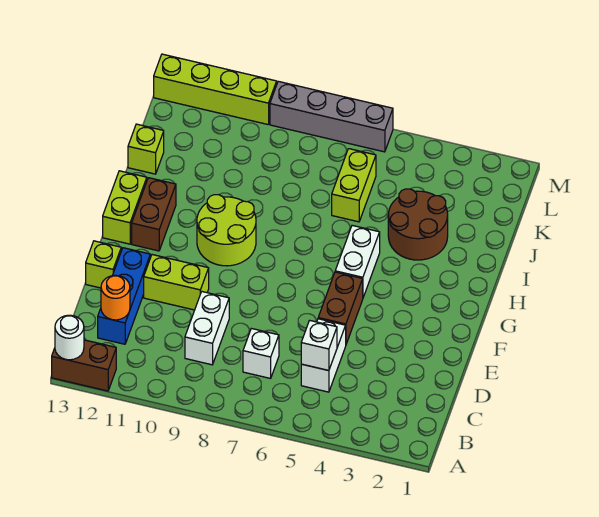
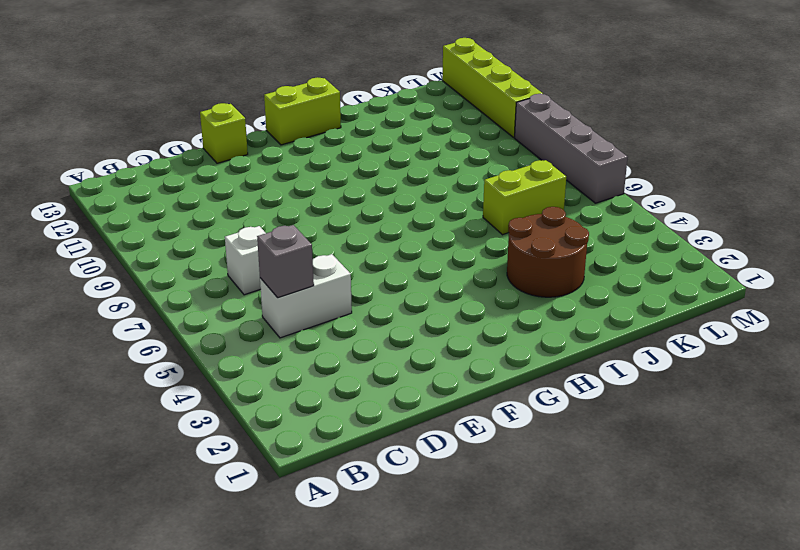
grey 1x1 brick [257,225,314,298] -> white 1x1 brick [301,320,337,370]
none -> brown 1x2 brick [52,340,116,391]
none -> white 1x2 brick [185,292,229,365]
none -> blue 1x3 brick [98,248,150,344]

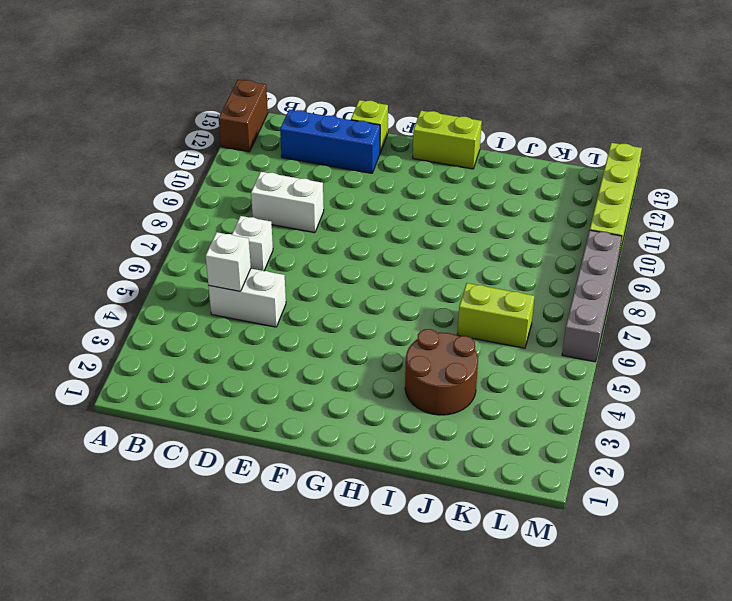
none -> brown 1x2 brick [318,272,363,344]
none -> lime 1x2 brick [144,255,209,310]
none -> white 1x2 brick [335,225,380,297]

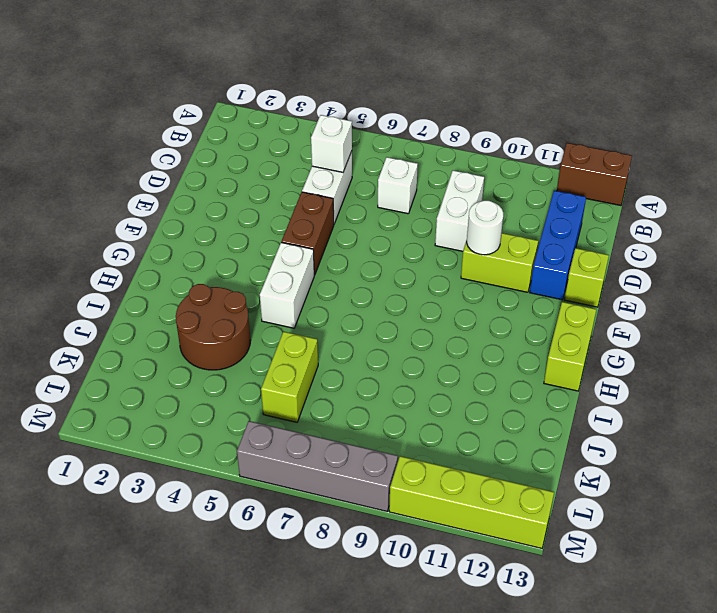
white 1x1 round brick [467,201,503,255] -> white 1x1 round brick moved to [55,315,84,360]
none -> lime 2x2 round brick [197,195,256,266]
none -> brown 1x2 brick [132,178,176,251]
none -> lime 1x1 brick [128,124,164,174]

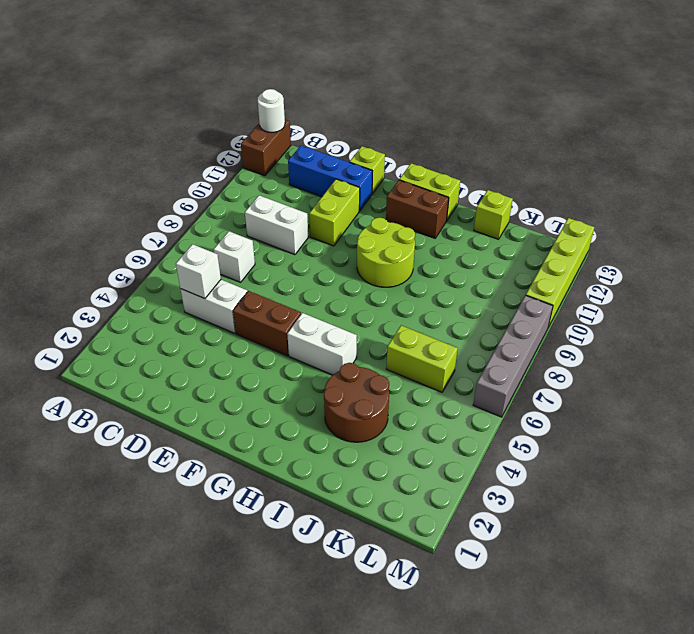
none -> orange 1x1 round brick [101,275,130,320]

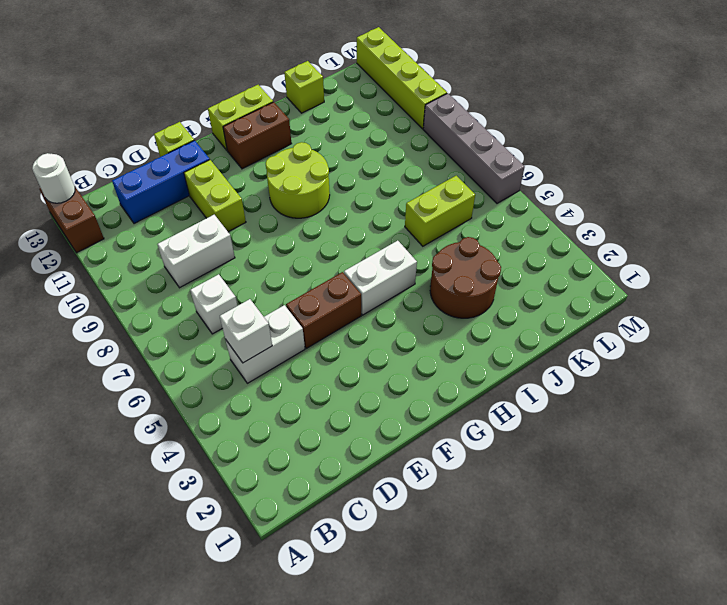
none -> orange 1x1 round brick [101,275,130,320]

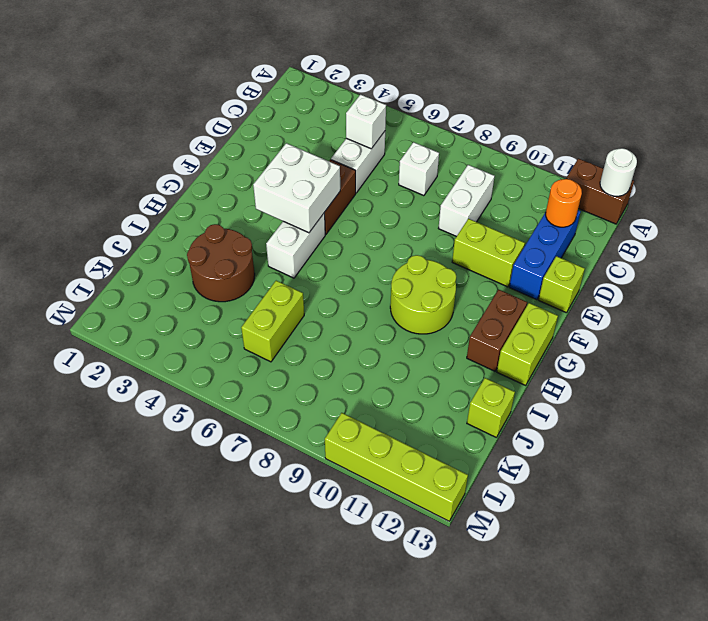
white 2x2 brick [253,143,340,233] -> none
none -> grey 1x4 brick [270,81,393,152]

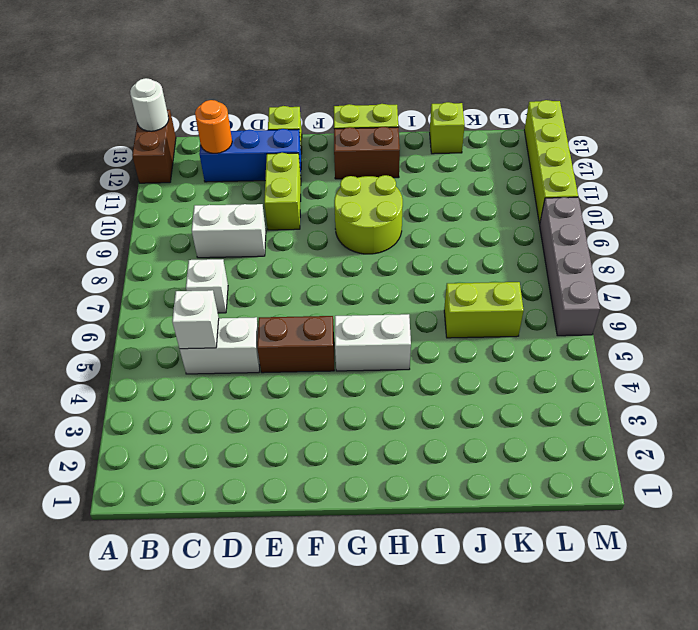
none -> brown 2x2 round brick [388,189,448,260]

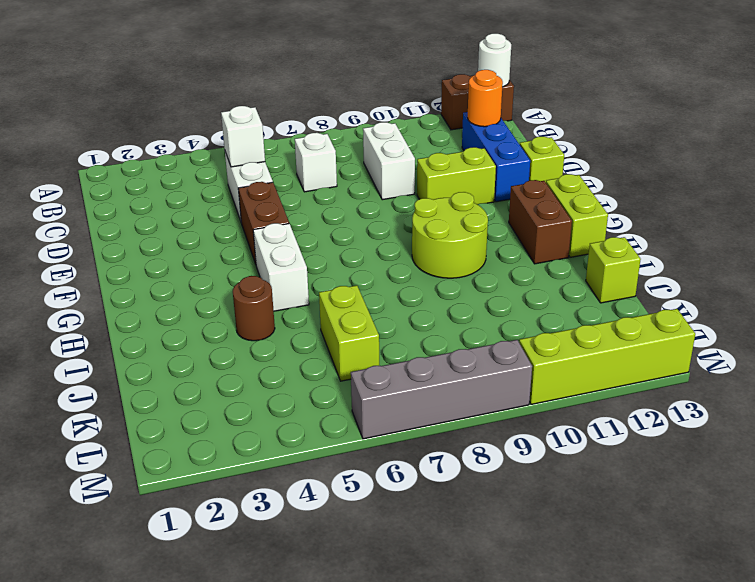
brown 1x1 round brick [233,276,275,341] -> brown 2x2 round brick [388,189,448,260]

